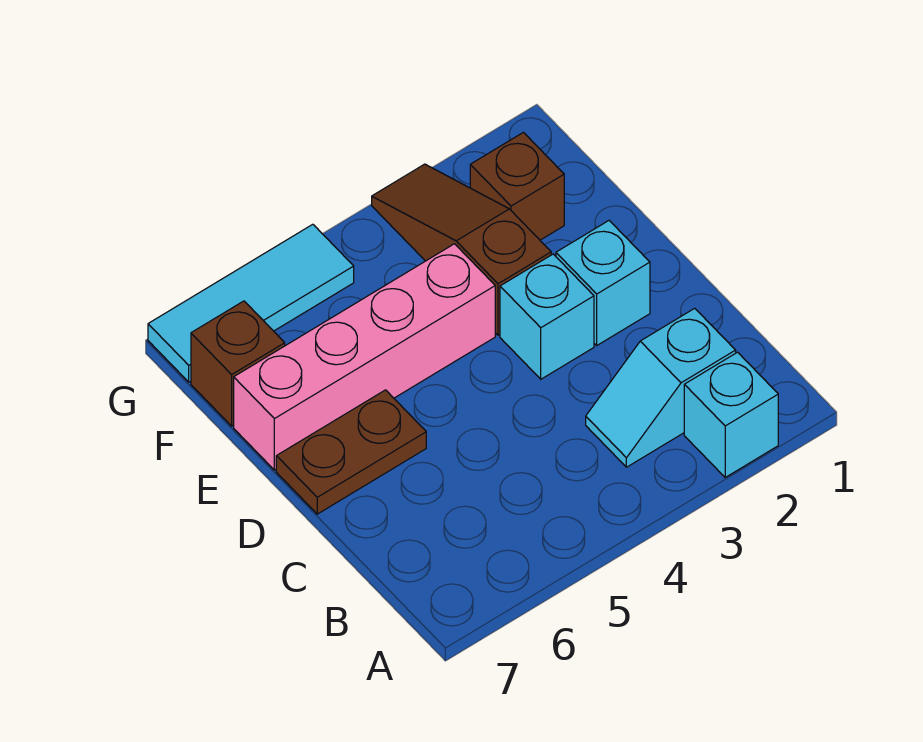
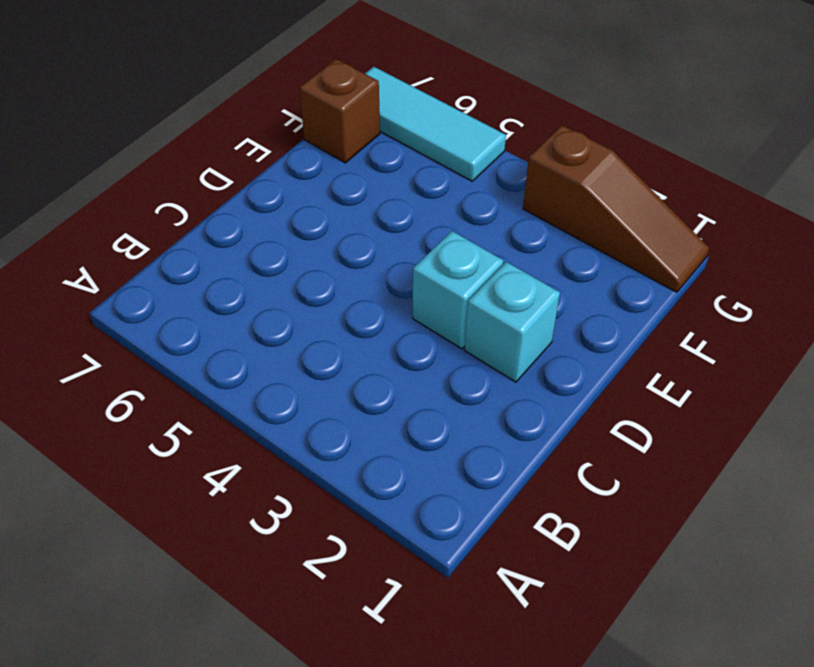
brown 1x3 slope [523,125,709,292] -> brown 1x3 slope turned to [372,164,551,335]
none -> cyan 1x1 brick [684,352,778,477]
none -> cyan 1x2 slope [586,308,736,467]

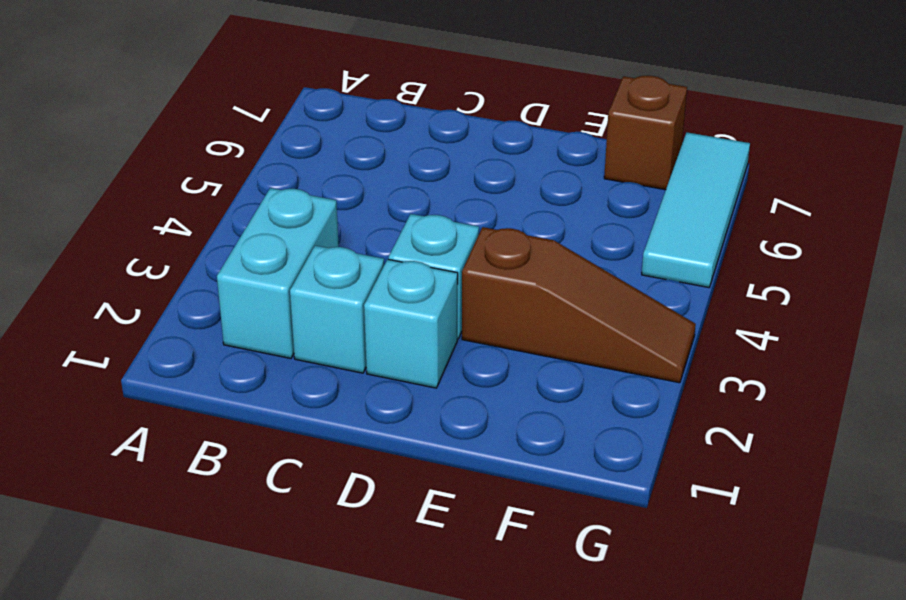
cyan 1x2 brick [217,188,339,358] -> cyan 1x2 slope [586,308,736,467]
cyan 1x1 brick [290,246,384,373] -> cyan 1x1 brick moved to [684,352,778,477]
none -> brown 1x2 plate [276,390,426,514]
none -> pink 1x4 brick [234,244,495,470]

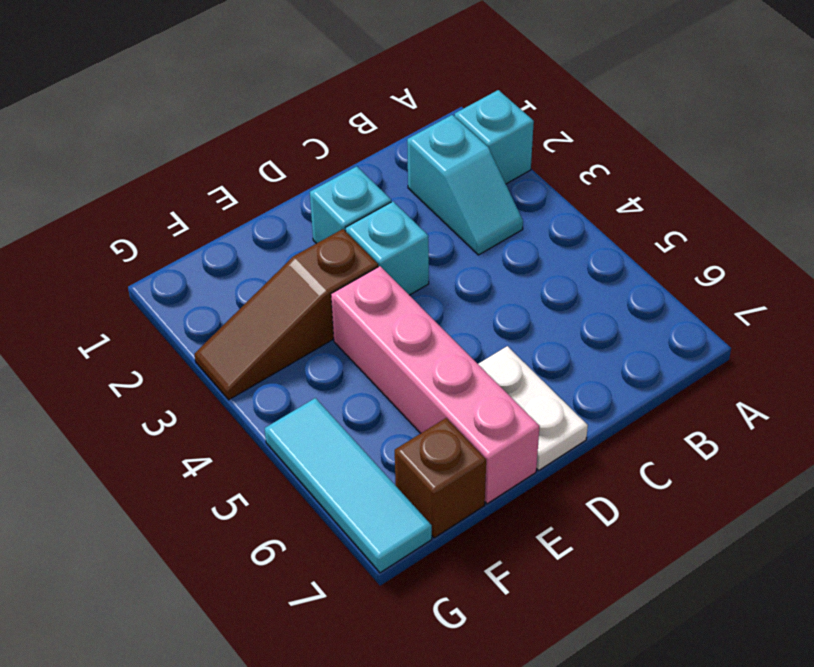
white 1x2 plate [478,346,588,470] -> brown 1x2 plate [276,390,426,514]
none -> brown 1x1 brick [470,132,564,240]

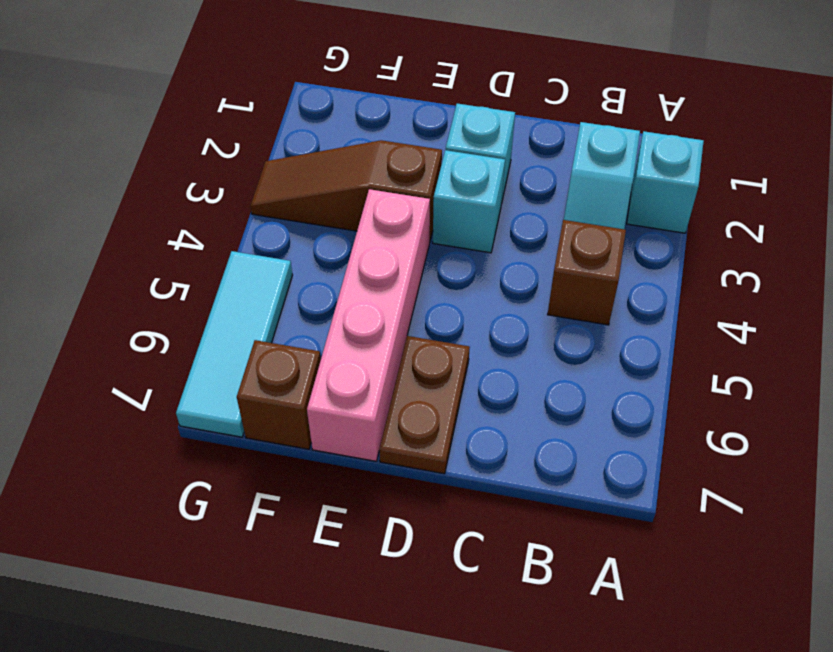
brown 1x1 brick [548,220,626,325] -> brown 1x1 brick moved to [470,132,564,240]

